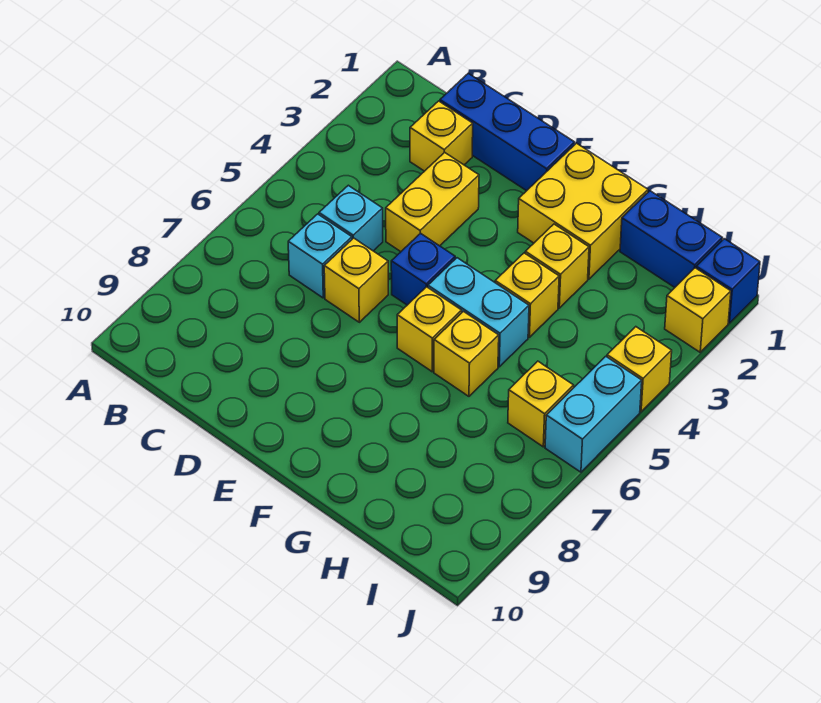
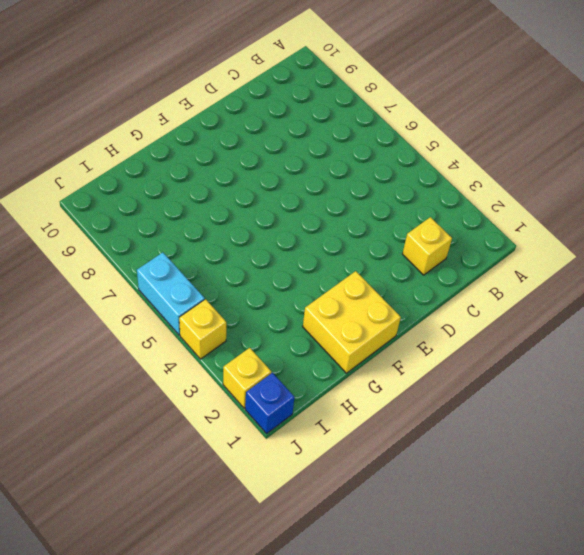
none -> blue 1x3 brick [440,73,575,191]
none -> cyan 1x1 brick [319,185,383,251]
none -> cyan 1x1 brick [288,214,352,298]

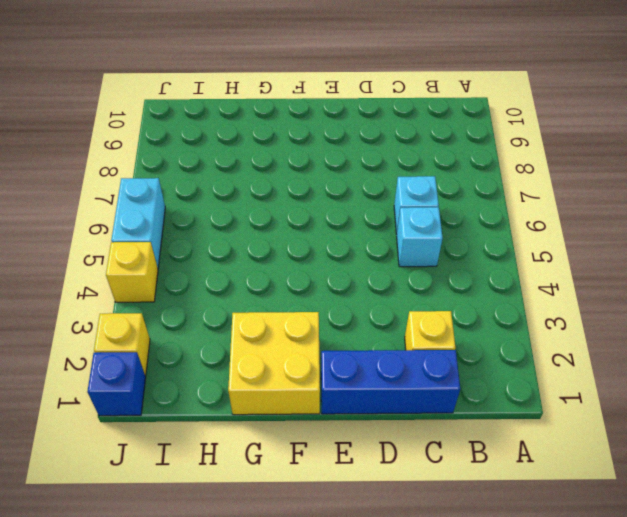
none -> yellow 1x2 brick [386,152,479,252]
none -> yellow 1x1 brick [324,238,388,322]
none -> blue 1x1 brick [391,233,455,305]

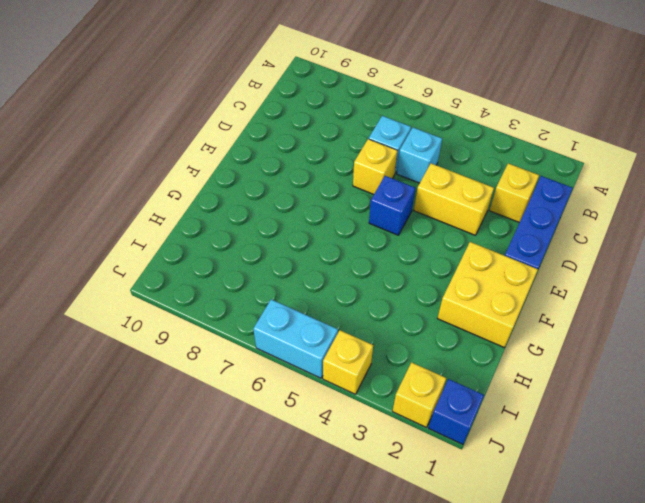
none -> cyan 1x2 brick [428,258,529,367]
none -> yellow 1x1 brick [397,287,462,372]
none -> yellow 1x1 brick [525,224,589,308]

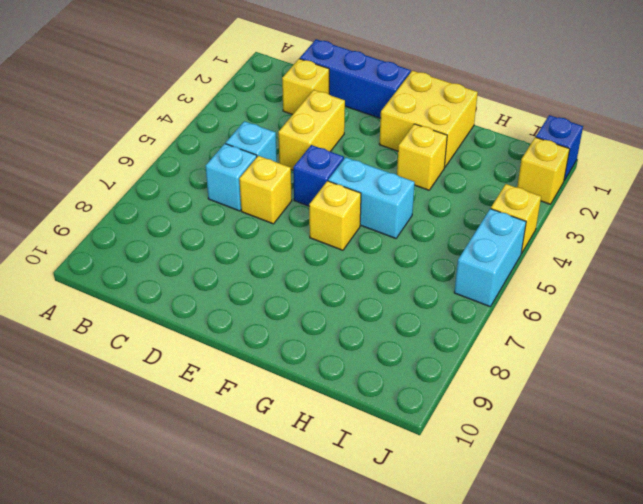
none -> yellow 1x1 brick [495,253,559,337]
none -> yellow 1x1 brick [434,311,499,396]
none -> blue 1x2 brick [620,191,722,287]

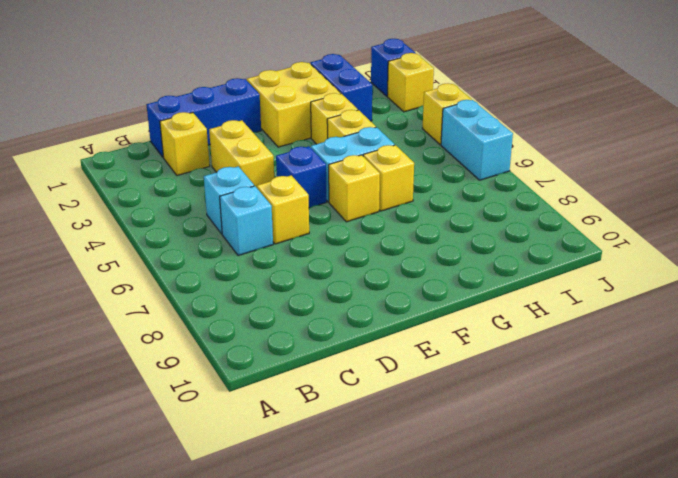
blue 1x2 brick [310,54,372,121] -> blue 1x2 brick turned to [620,191,722,287]
none -> yellow 1x1 brick [508,361,574,447]

